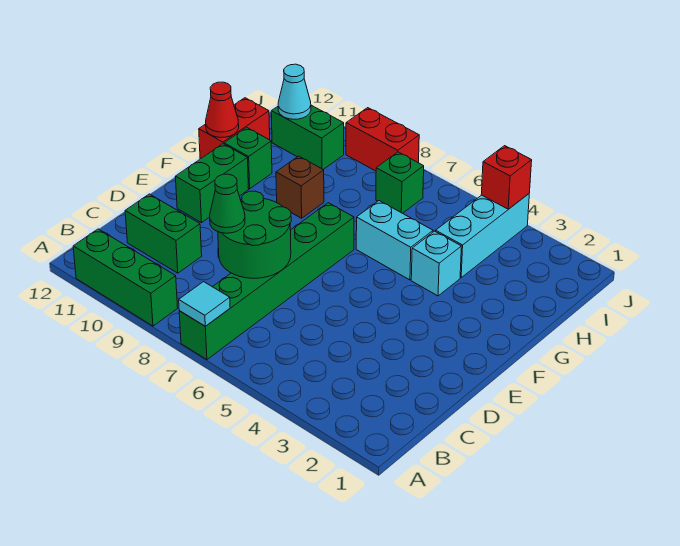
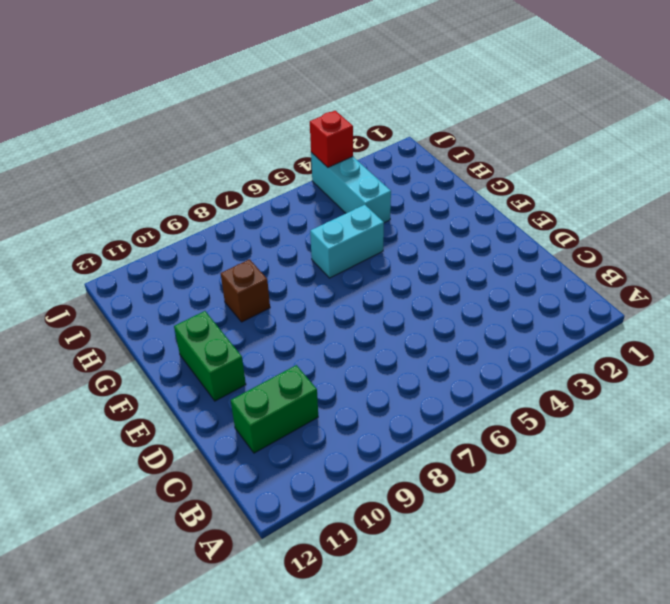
none -> green 1x6 brick [179,203,354,360]
none -> green 1x3 brick [73,229,178,326]
none -> cyan 1x1 brick [411,231,461,296]

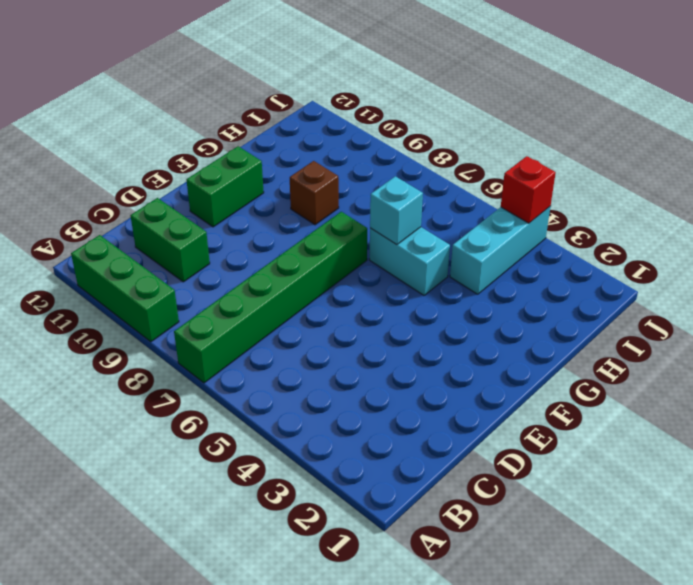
cyan 1x1 brick [370,176,423,245] -> cyan 1x1 brick moved to [411,231,461,296]
none -> green 1x1 brick [224,128,272,189]
none -> red 1x2 brick [199,98,270,159]
none -> green 1x1 brick [376,152,424,213]

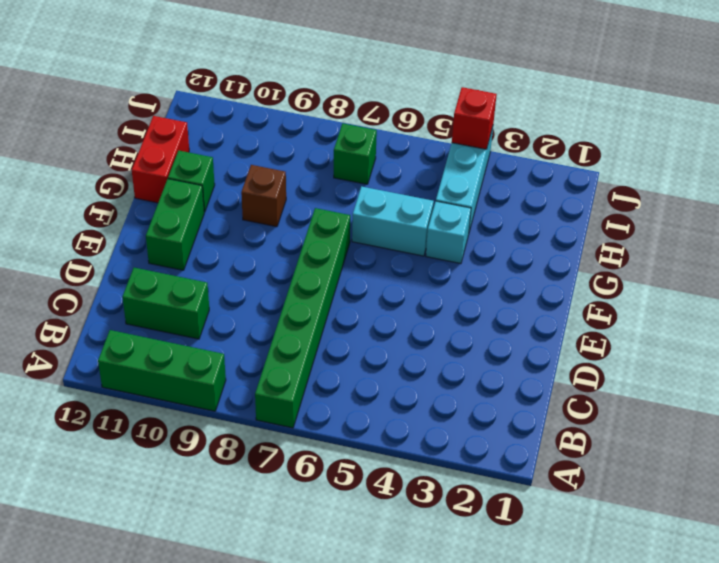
none -> green 1x2 brick [271,105,344,170]
none -> red 1x2 brick [346,108,419,171]
none -> cyan 1x1 tile [179,282,230,326]

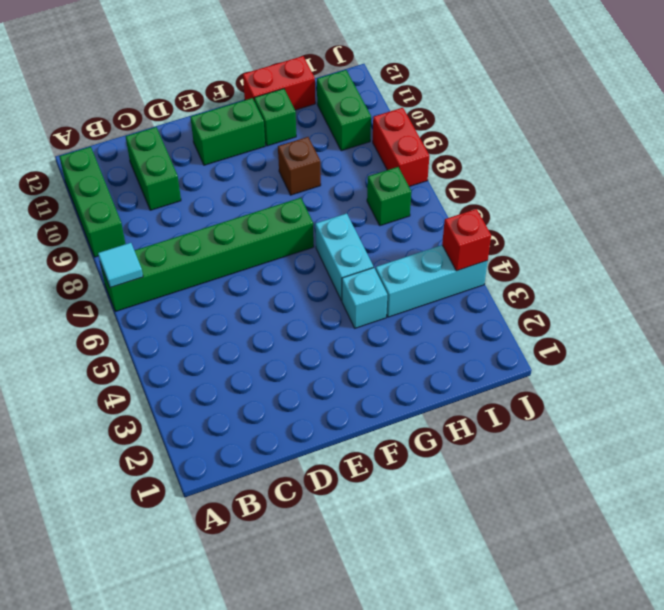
none -> green 2x2 round brick [218,191,291,278]
none -> red 1x1 cone [206,82,239,138]
none -> cyan 1x1 cone [278,64,311,119]

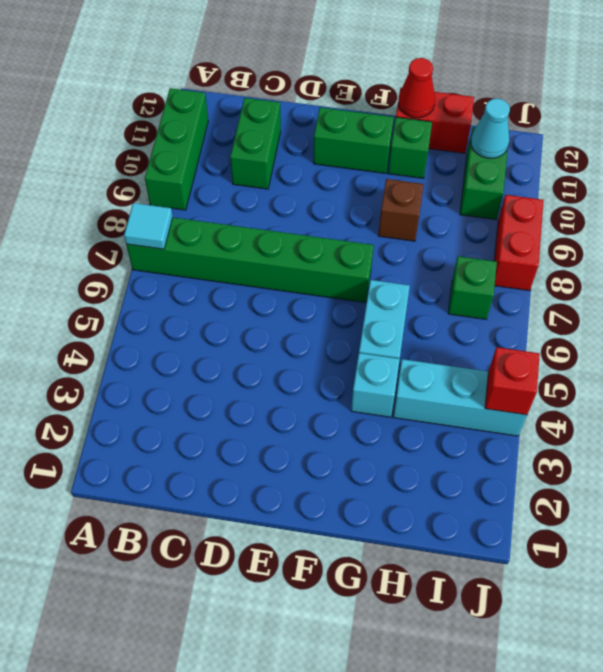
none -> green 2x2 round brick [218,191,291,278]
none -> green 1x1 cone [210,174,245,233]

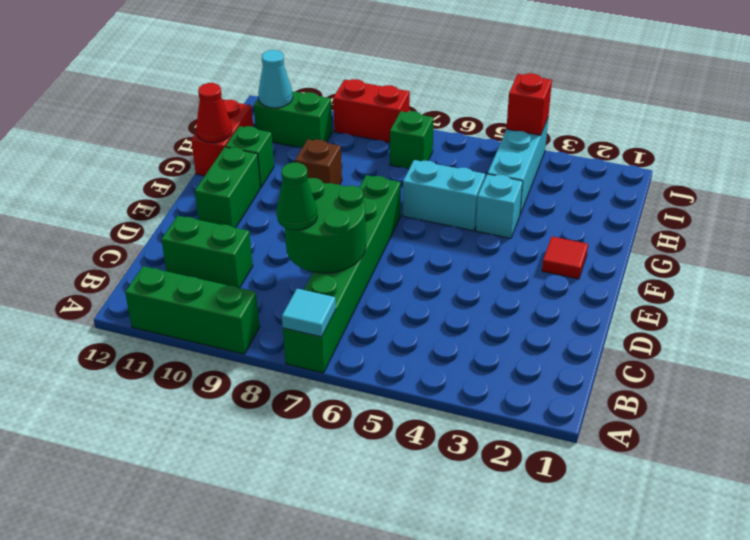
red 1x1 tile [542,237,588,279] -> none

